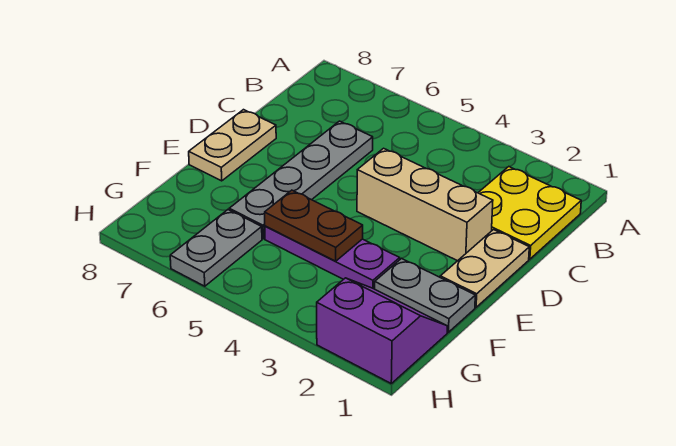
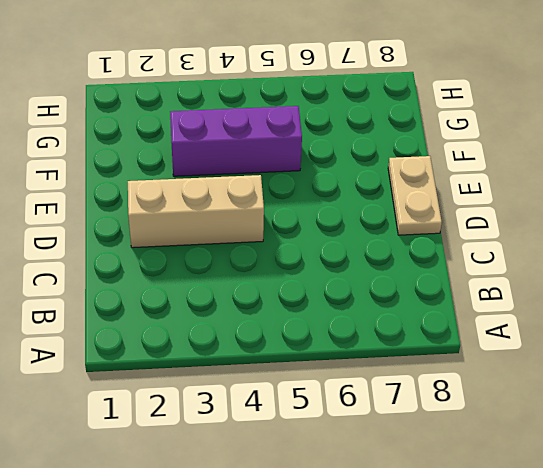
purple 1x3 brick [170,106,302,176] -> purple 1x3 plate [265,226,400,289]
none -> yellow 2x2 plate [478,167,581,259]
none -> grey 1x4 plate [229,121,373,239]

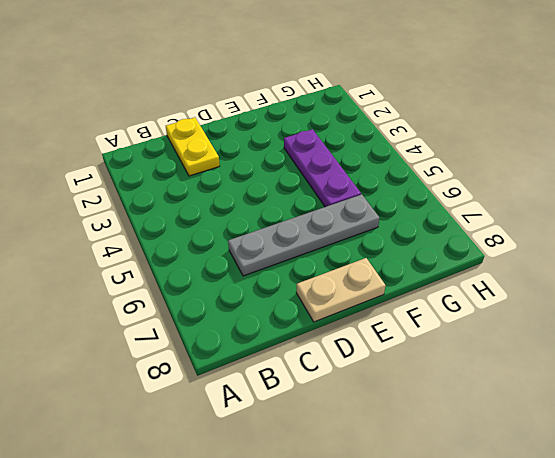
yellow 1x2 plate [166,117,220,176] -> yellow 2x2 plate [478,167,581,259]
none -> tan 1x2 plate [440,230,529,307]
none -> tan 1x3 brick [357,148,493,261]

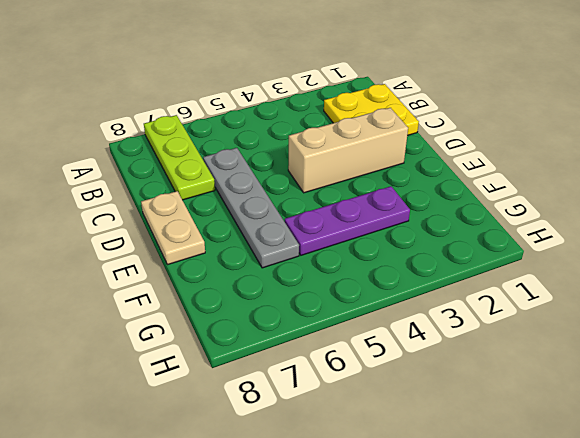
lime 1x3 plate [144,115,215,200] -> none
none -> tan 1x2 plate [440,230,529,307]
none -> grey 1x2 plate [375,258,475,332]

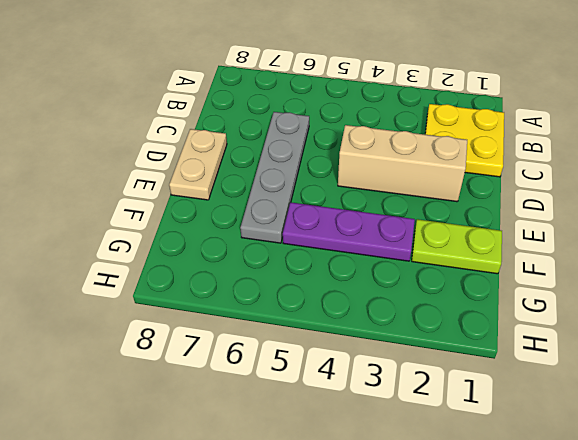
lime 1x2 plate [412,219,502,274] -> grey 1x2 plate [375,258,475,332]
none -> tan 1x2 plate [440,230,529,307]
none -> purple 2x2 slope [317,278,447,383]

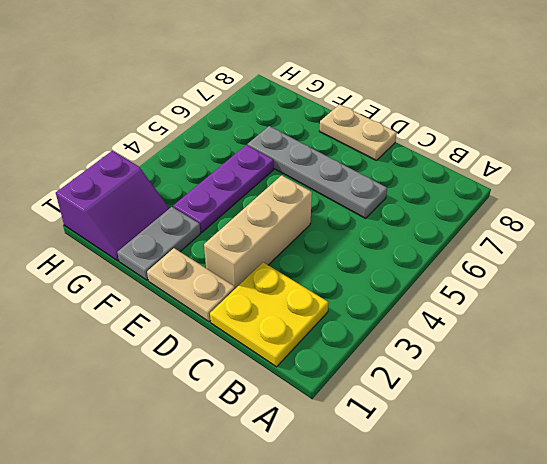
none -> grey 1x2 plate [170,210,262,286]
none -> brown 1x2 plate [265,190,363,261]

